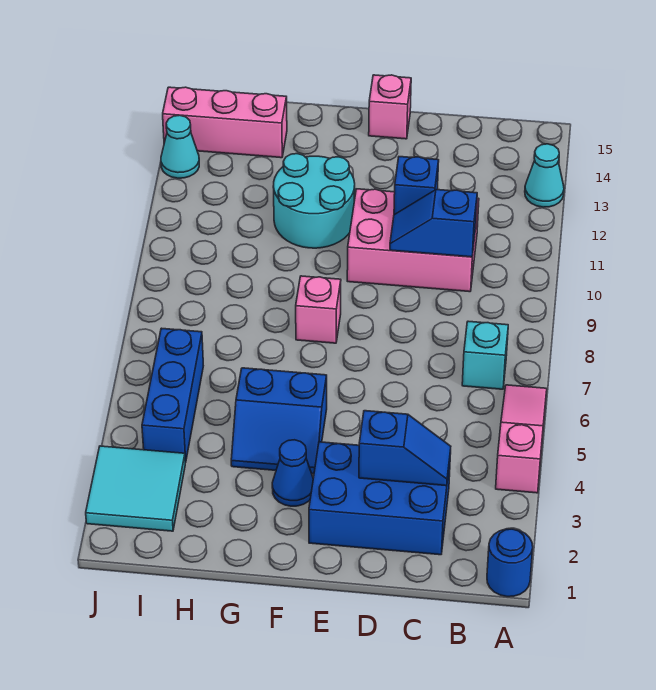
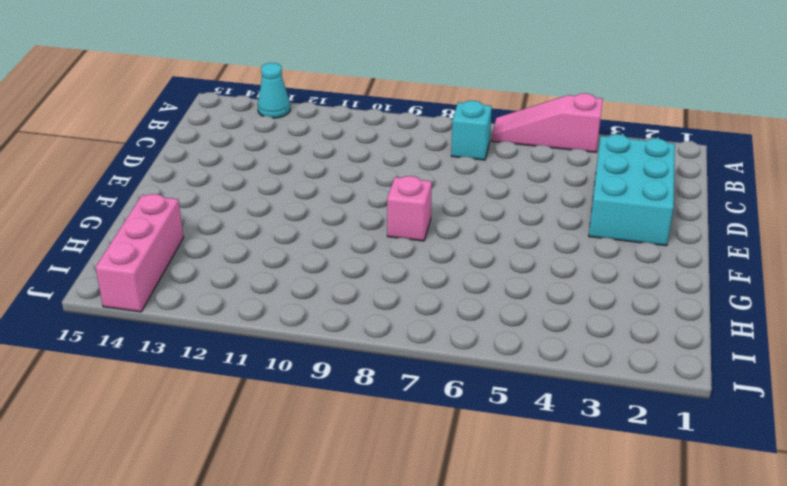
cyan 2x3 brick [589,134,675,246] -> blue 2x3 brick [309,442,450,555]
none -> blue 1x1 round brick [487,529,533,597]
none -> pink 2x3 brick [347,189,479,292]
none -> pink 1x1 brick [369,75,411,139]

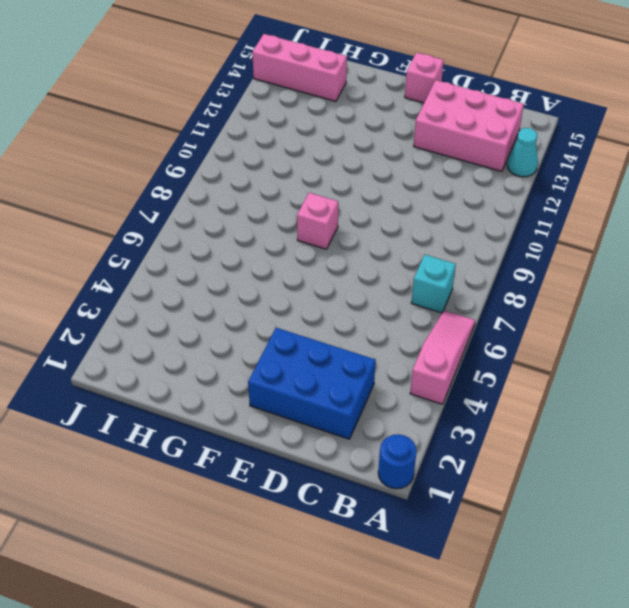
pink 2x3 brick [414,80,524,171] -> pink 2x3 brick moved to [347,189,479,292]
none -> blue 1x1 cone [272,440,313,506]
none -> blue 2x2 slope [231,368,327,474]
none -> cyan 2x2 round brick [273,154,355,248]

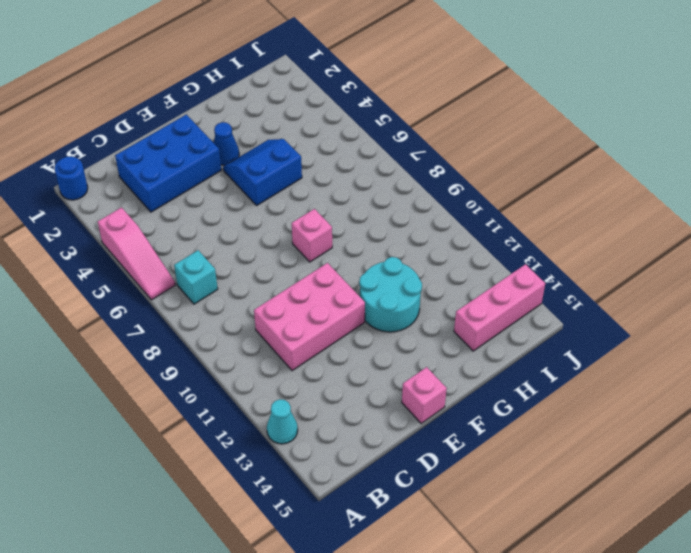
none -> cyan 2x2 tile [86,446,185,531]
none -> blue 1x3 brick [142,328,203,462]
none -> cyan 1x1 cone [161,115,199,178]

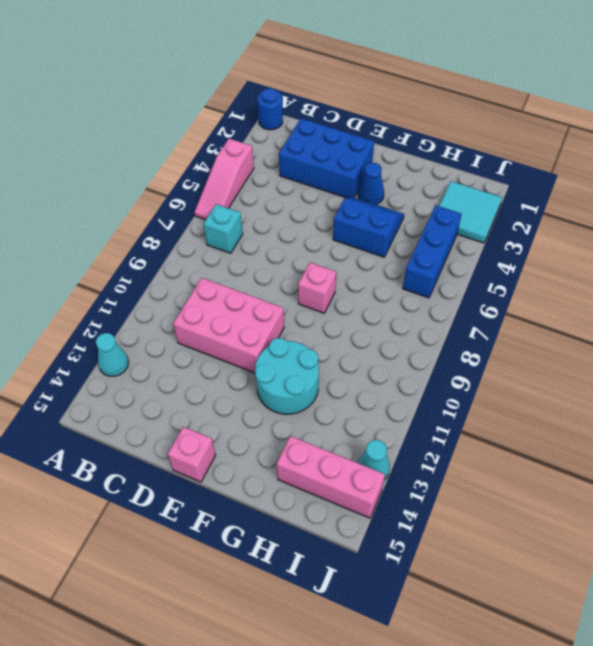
none -> blue 1x2 slope [359,411,451,486]
none -> blue 1x2 slope [390,190,477,257]
none -> blue 1x1 brick [394,157,439,215]

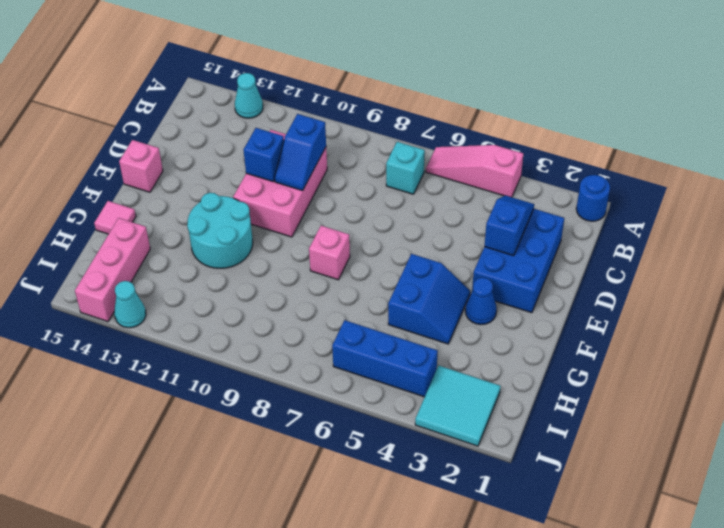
pink 1x1 tile [94,201,136,234] -> none

